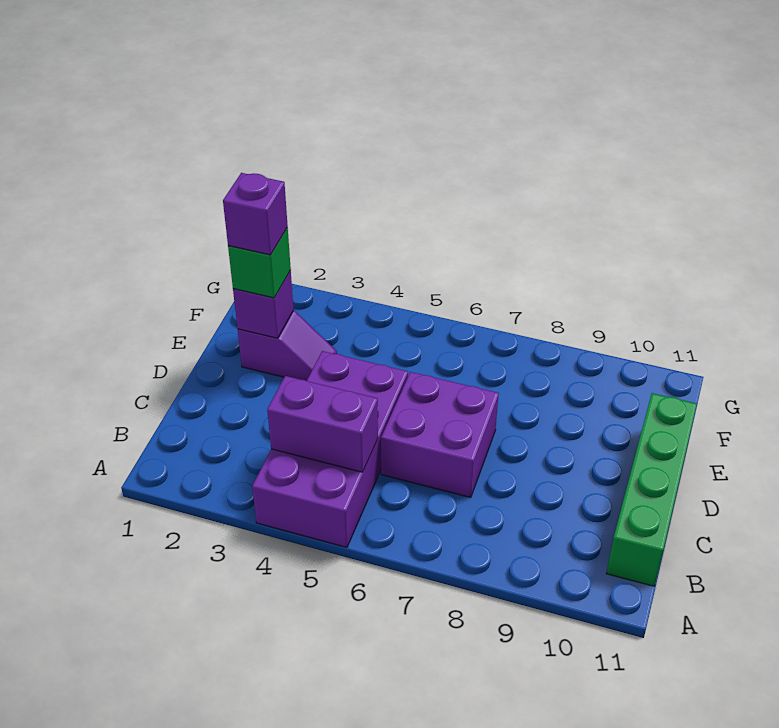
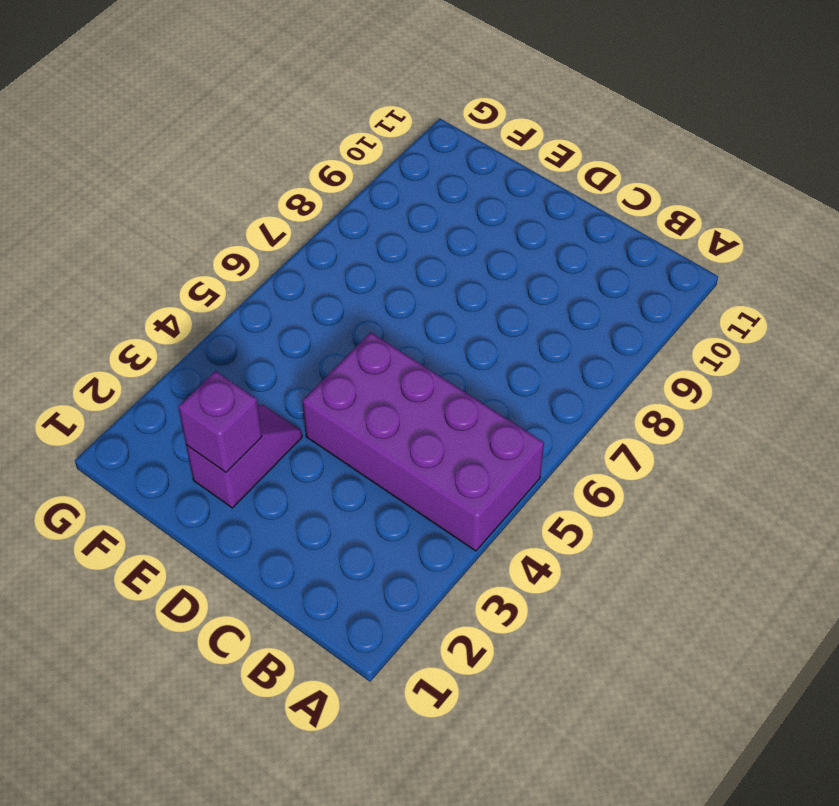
none -> green 1x4 brick [606,393,697,586]
none -> purple 2x2 brick [381,372,499,498]

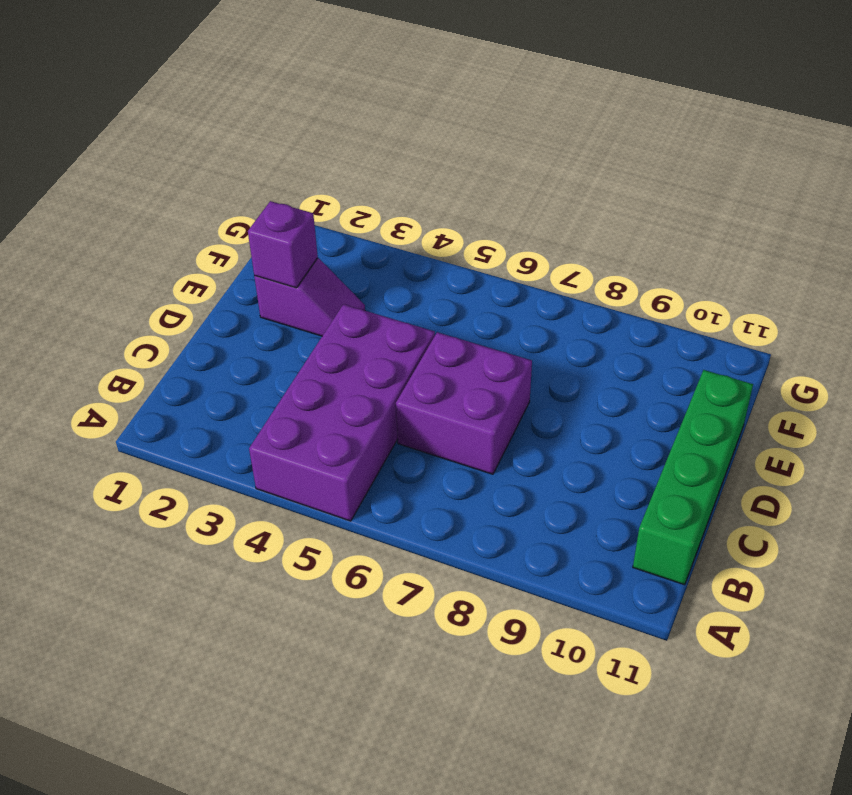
none -> purple 1x2 brick [267,376,378,472]
none -> green 1x1 brick [228,228,291,298]

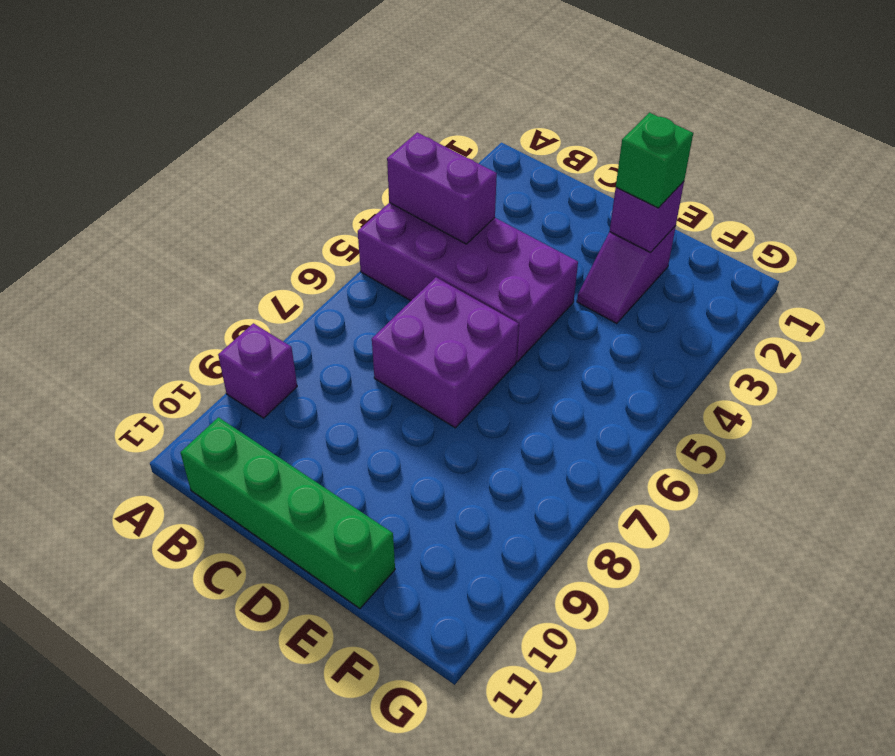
purple 1x2 brick [387,132,497,244] -> purple 1x2 brick turned to [267,376,378,472]
purple 1x1 brick [218,323,297,418] -> purple 1x1 brick moved to [223,173,288,255]

